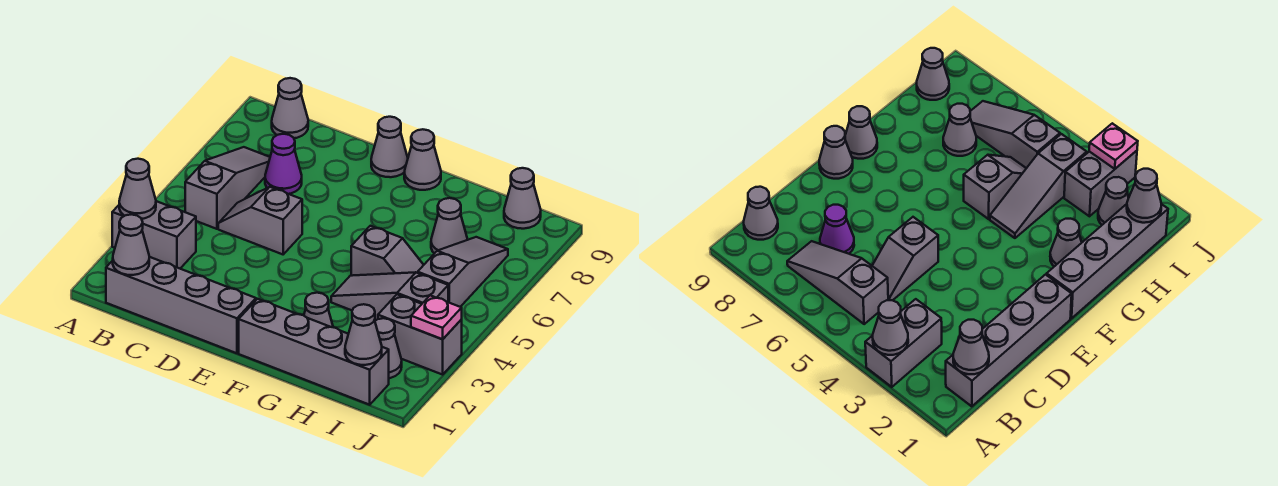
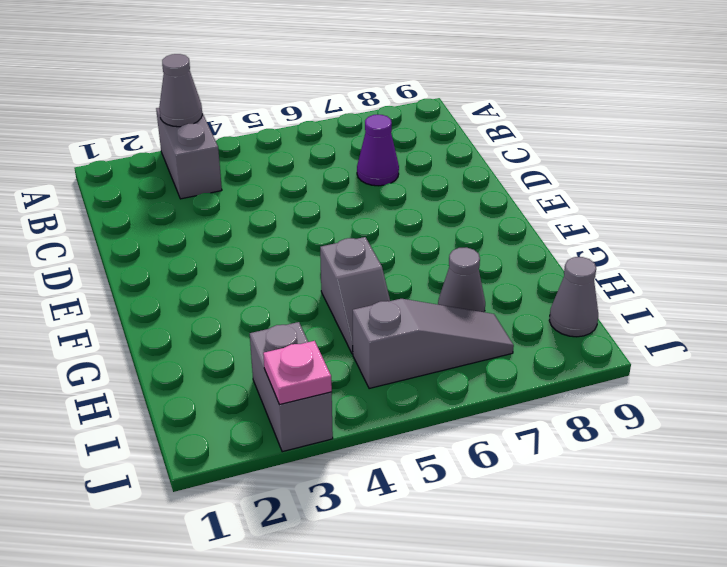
none -> grey 1x4 brick [106,257,256,353]
none -> grey 1x3 slope [185,147,270,229]
none -> grey 1x1 cone [272,78,308,138]

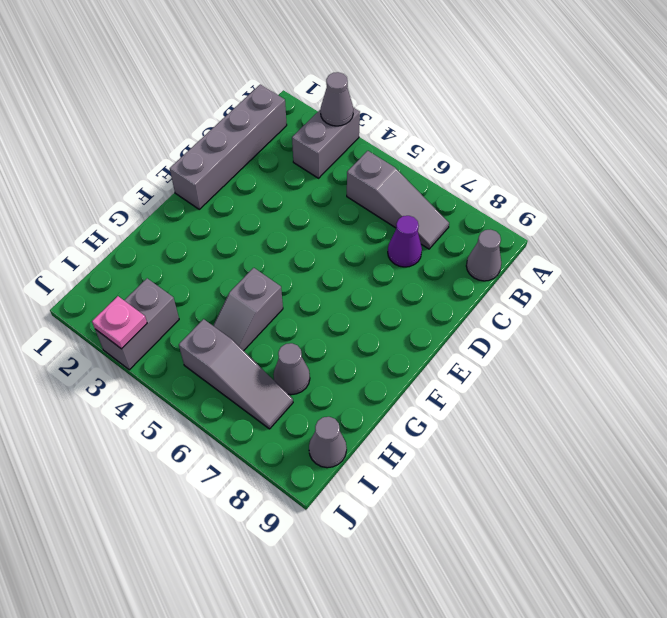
none -> grey 1x2 slope [218,187,302,254]
none -> grey 1x1 cone [371,117,408,177]
none -> grey 1x4 brick [239,299,389,405]

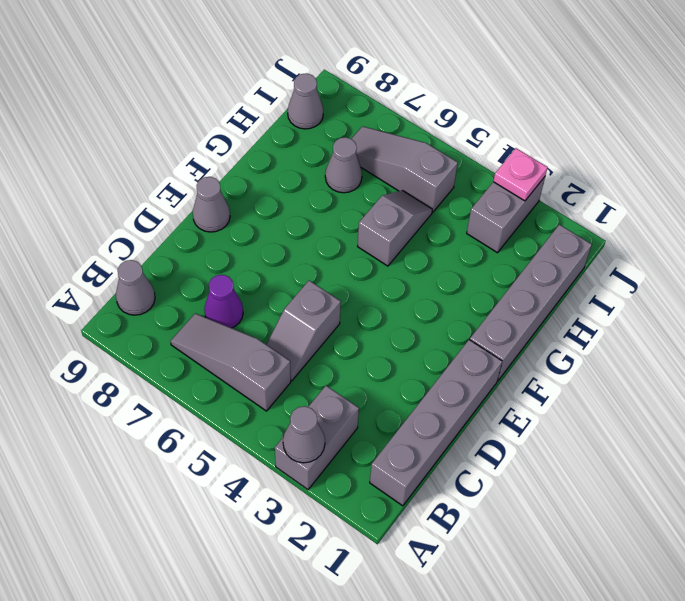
none -> grey 1x1 cone [404,129,441,190]
none -> grey 1x1 cone [304,293,333,327]
none -> grey 1x3 slope [331,272,448,320]

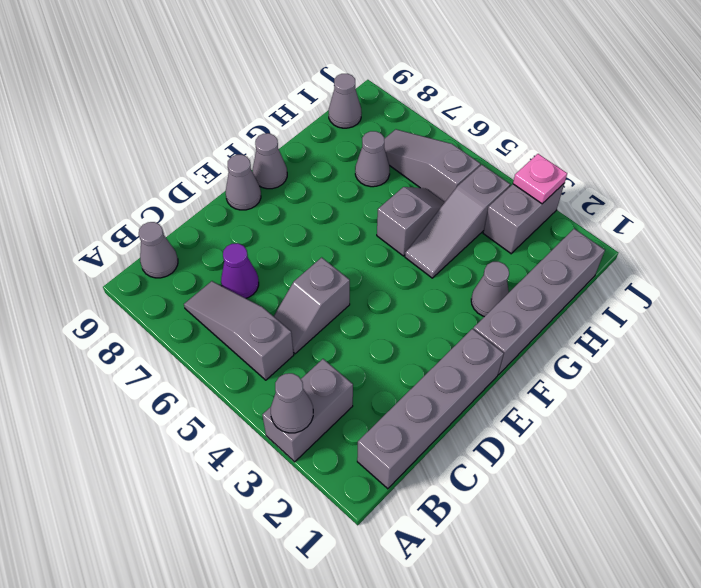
none -> grey 1x1 cone [375,318,402,378]
none -> grey 1x1 cone [113,214,149,275]
none -> grey 1x1 cone [345,304,382,365]

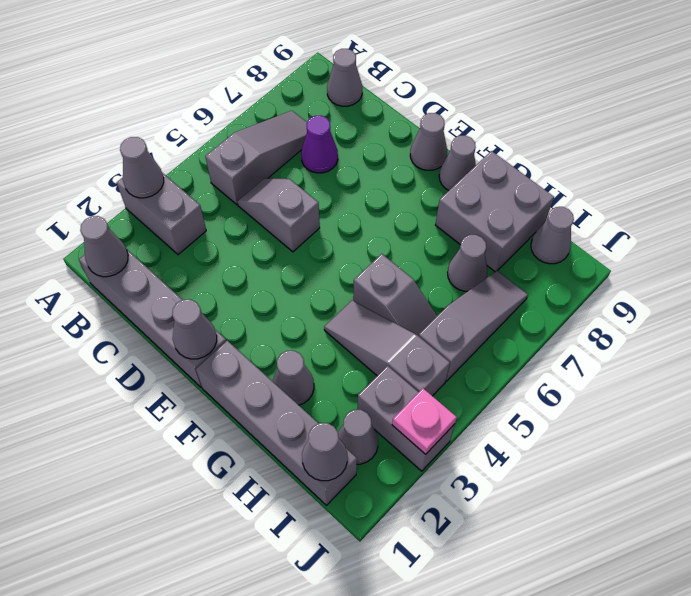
grey 1x1 cone [172,299,217,359] -> none
grey 2x2 brick [436,151,554,272] -> none

